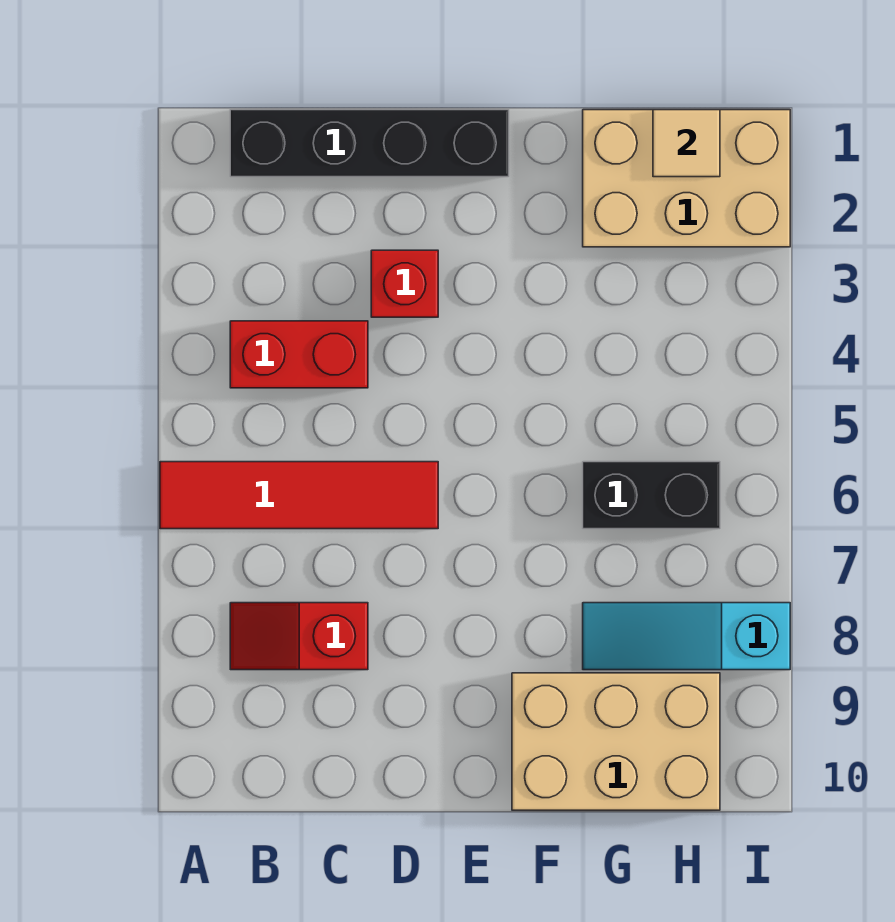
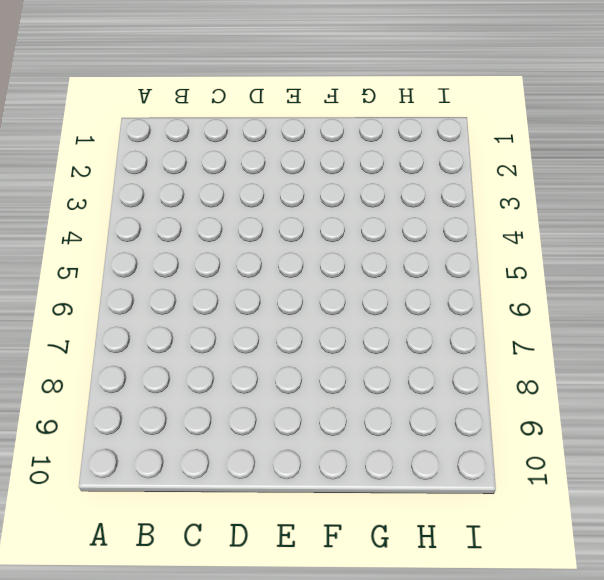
none -> red 1x4 tile [160,462,438,529]
none -> black 1x4 brick [230,110,509,177]

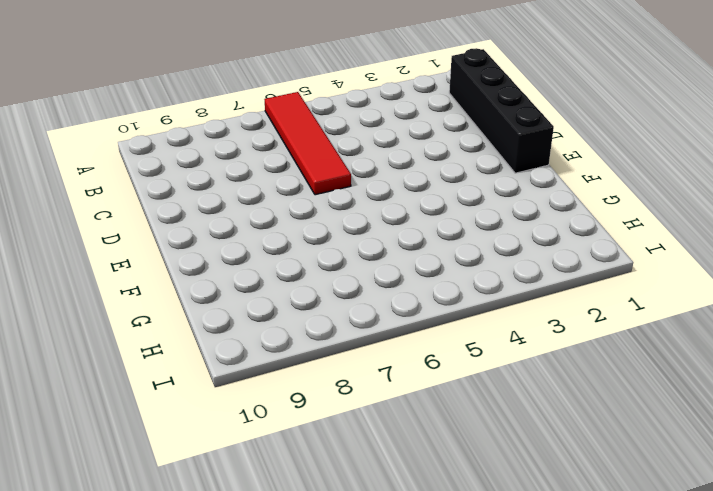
none -> red 1x2 brick [230,321,368,388]
none -> red 1x2 slope [230,603,368,670]

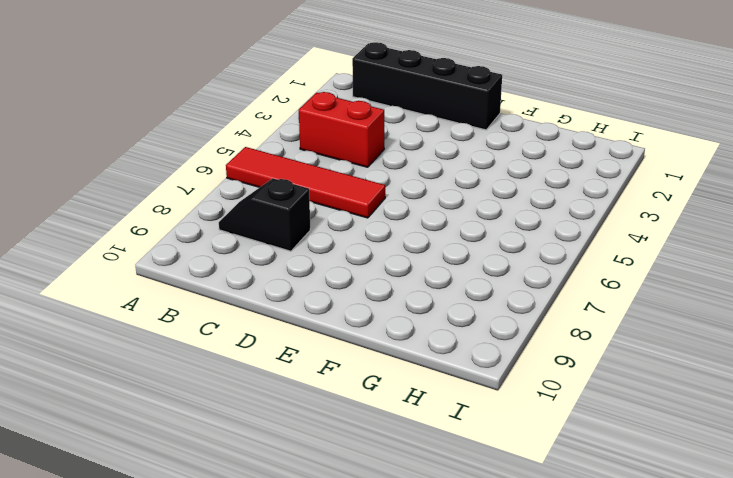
black 1x2 slope [219,178,311,251] -> red 1x2 slope [230,603,368,670]
none -> red 1x1 brick [371,250,438,317]
none -> tan 2x3 brick [512,673,720,810]

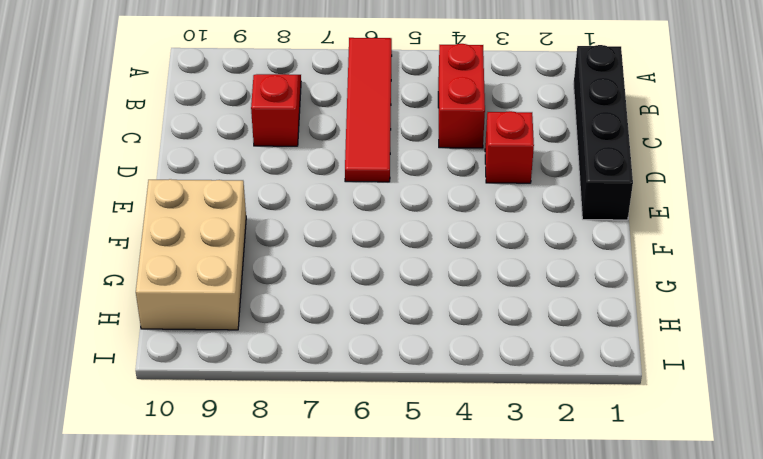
none -> tan 2x3 brick [583,110,790,247]
none -> black 1x2 brick [583,462,720,529]

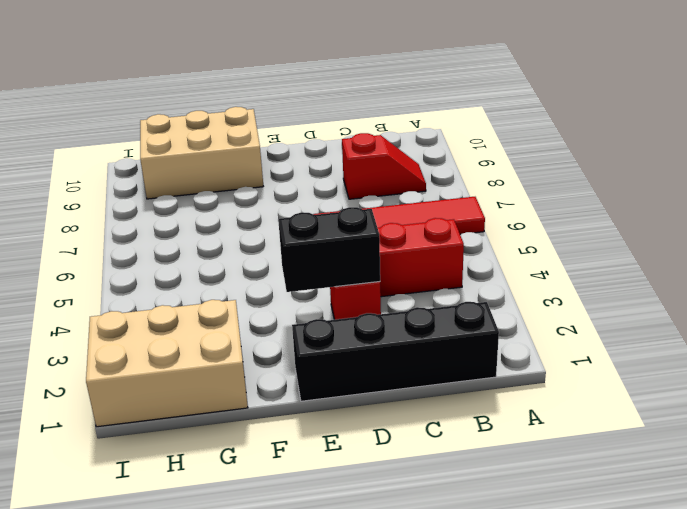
black 1x2 brick [278,207,380,292] -> black 1x2 brick moved to [583,462,720,529]
none -> cyan 1x3 slope [583,603,790,670]
none -> tan 1x1 tile [653,110,720,177]

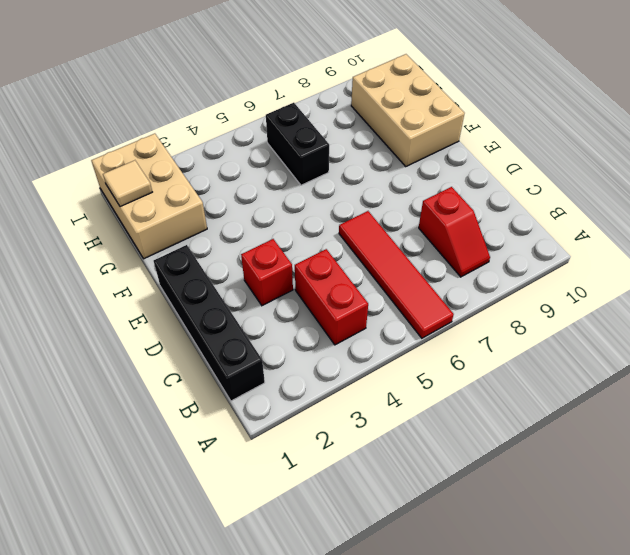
none -> cyan 1x3 slope [583,603,790,670]

